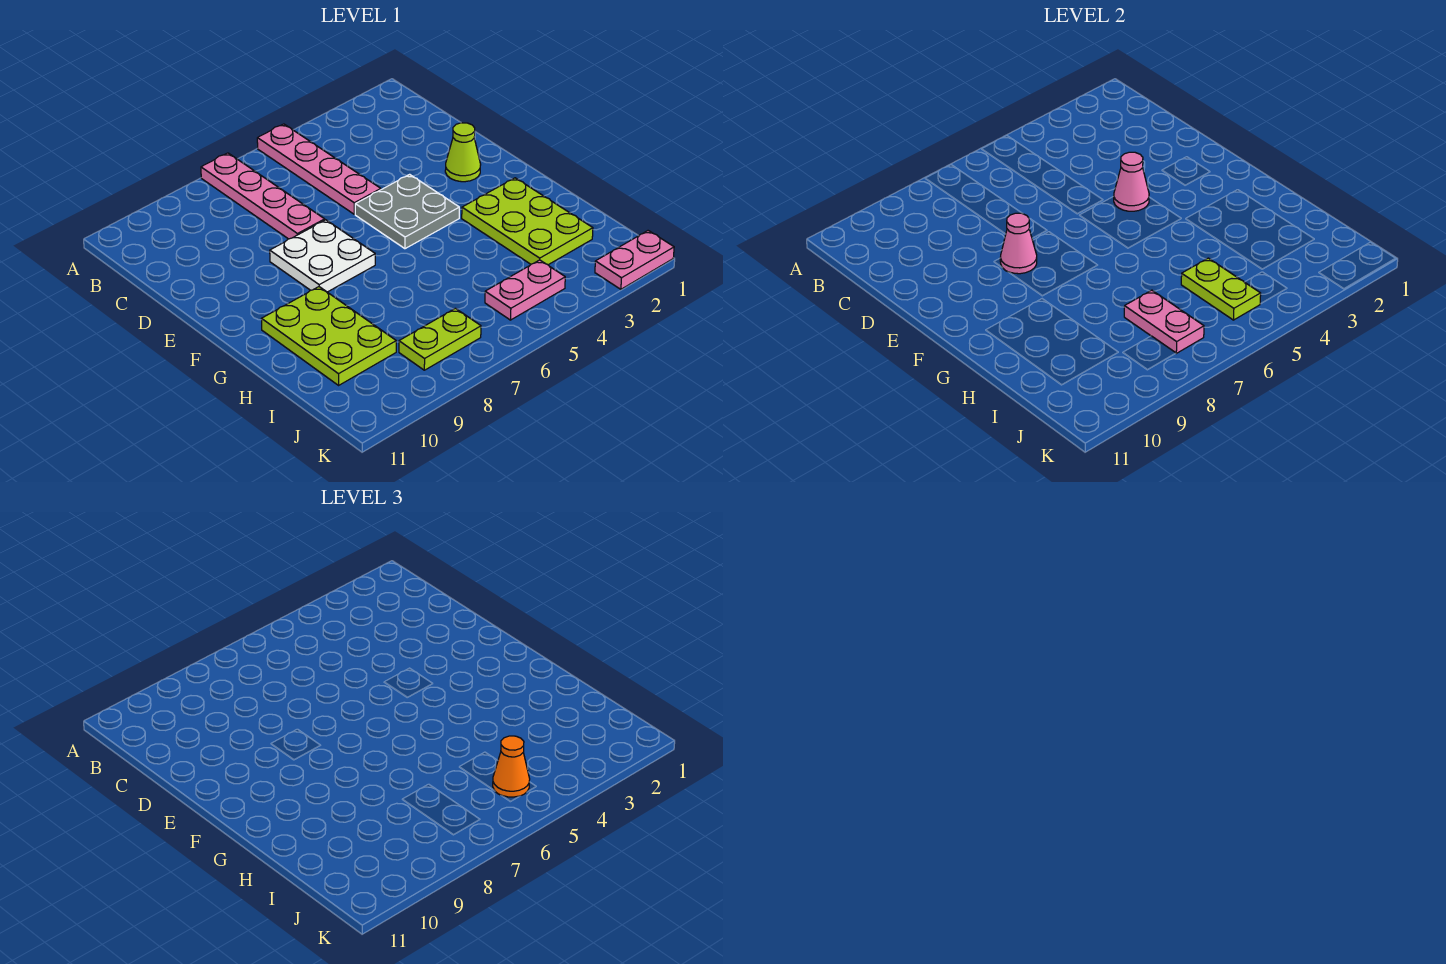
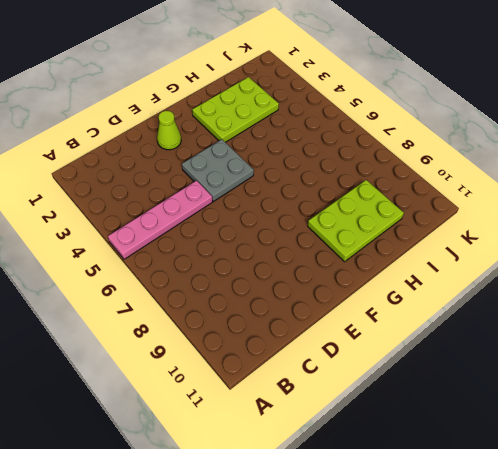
none -> pink 1x4 plate [201,153,325,239]
none -> white 2x2 plate [270,220,375,292]
none -> pink 1x2 plate [485,260,565,320]

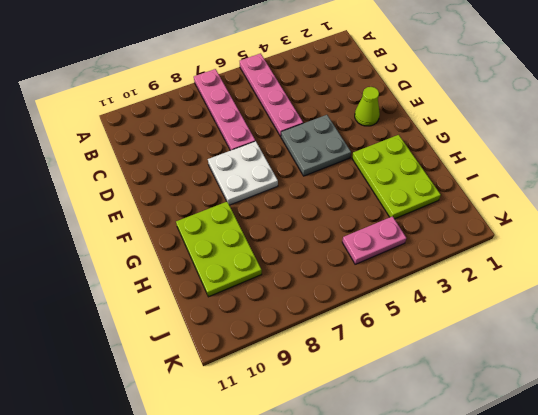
none -> lime 1x2 plate [399,308,481,370]
none -> pink 1x2 plate [595,231,674,289]
none -> pink 1x1 cone [1114,152,1149,211]

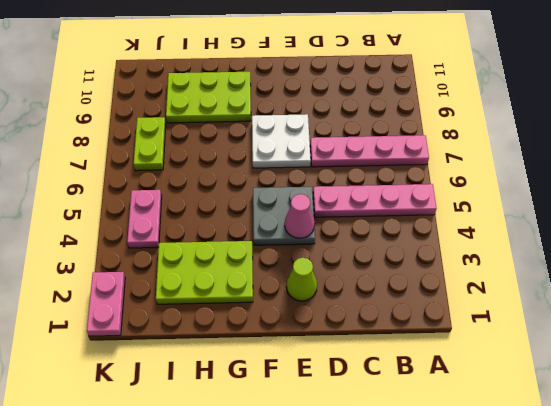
none -> pink 1x1 cone [1000,213,1037,274]
none -> lime 1x2 plate [1181,258,1261,320]
none -> pink 1x2 plate [1124,290,1204,353]

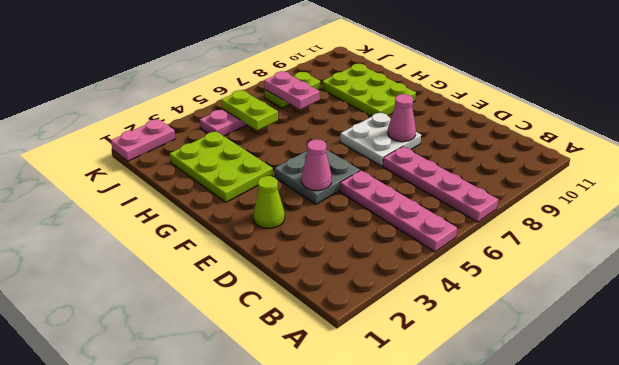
none -> orange 1x1 cone [493,736,530,797]

